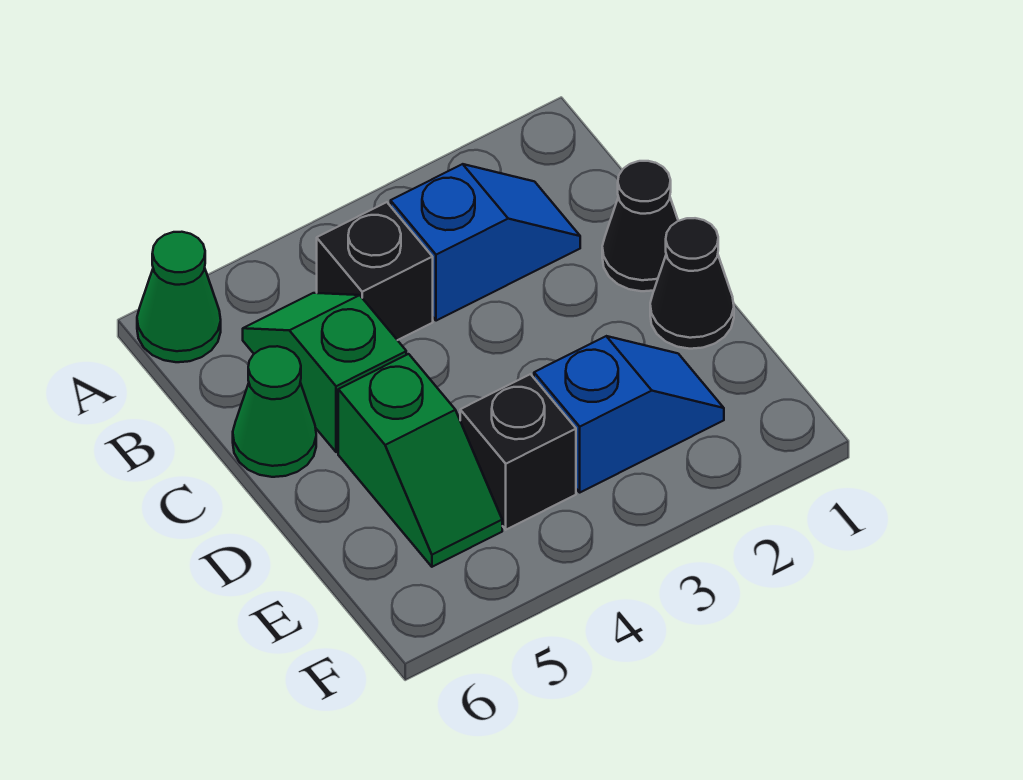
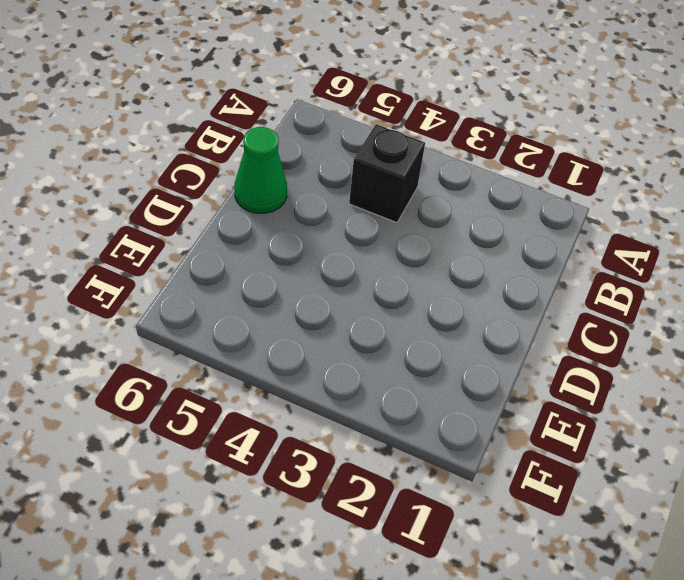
none -> green 1x1 cone [137,232,221,362]
none -> blue 1x2 slope [391,164,580,321]

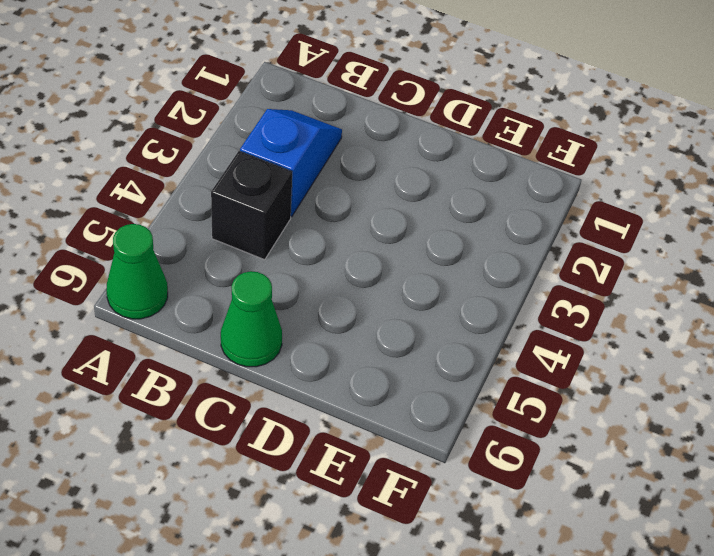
none -> green 1x2 slope [243,293,406,452]
none -> black 1x1 cone [602,161,678,291]

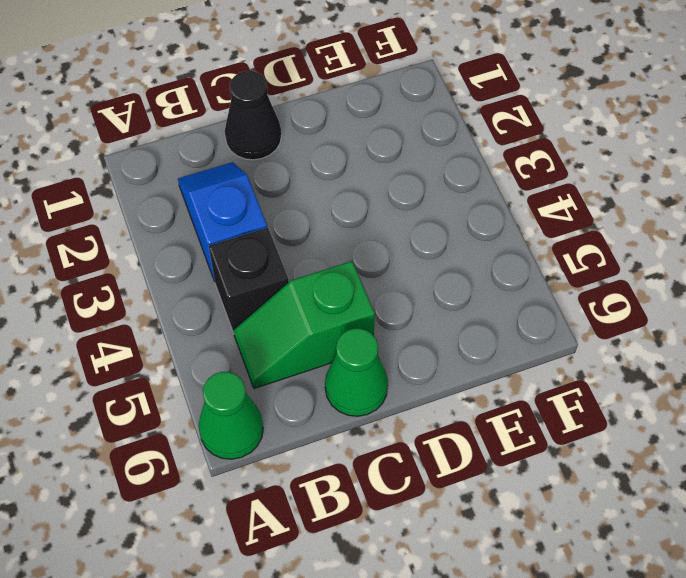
none -> black 1x1 cone [650,218,734,349]
none -> green 1x2 slope [338,354,502,567]

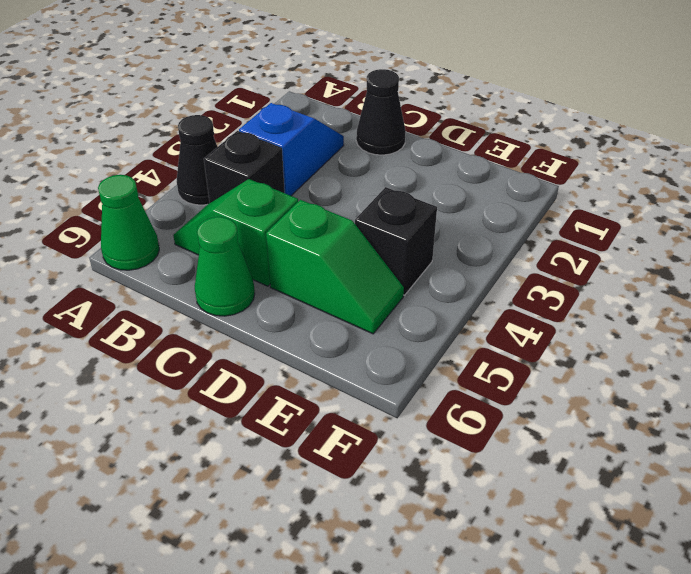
black 1x1 cone [177,115,217,205] -> black 1x1 cone moved to [650,218,734,349]
none -> blue 1x2 slope [534,336,724,492]

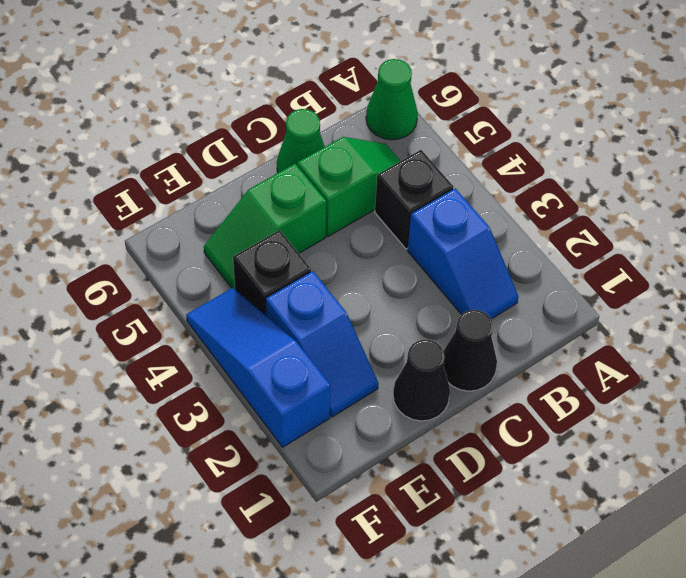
blue 1x3 slope [186,288,331,447] -> none

